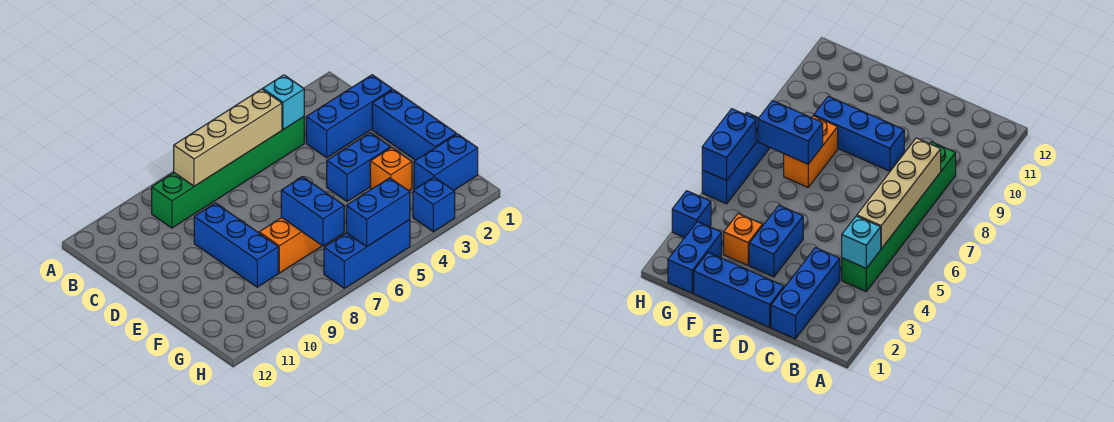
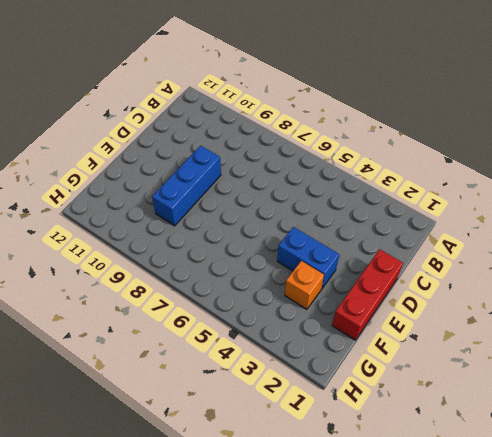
red 1x3 brick [332,249,403,340] -> blue 1x3 brick [372,90,456,160]
none -> green 1x6 brick [152,117,304,228]
none -> blue 1x3 brick [306,75,392,158]
none -> orange 1x2 brick [259,218,322,273]

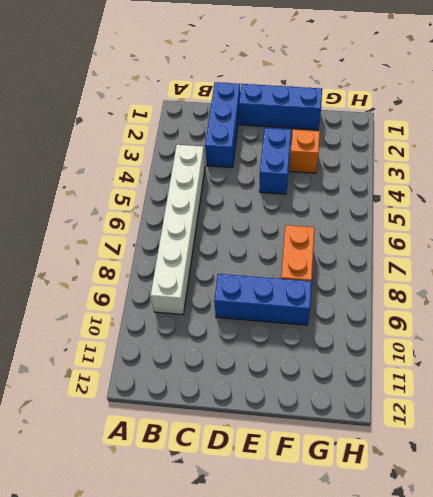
white 1x6 brick [151,145,205,315] -> green 1x6 brick [152,117,304,228]
none -> blue 1x2 brick [414,134,478,190]
none -> blue 1x1 brick [413,177,455,232]
none -> blue 1x3 brick [324,220,410,288]

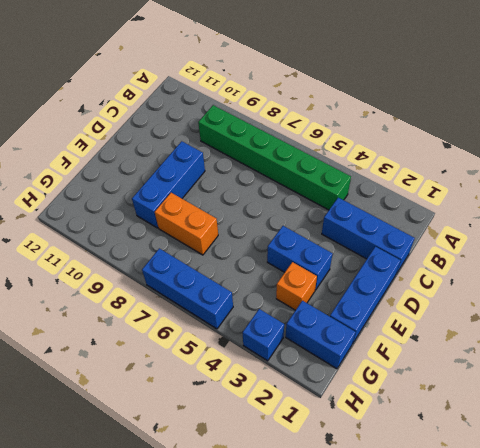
none -> cyan 1x1 brick [263,75,304,130]
none -> tan 1x4 brick [174,89,282,186]
none -> blue 1x2 brick [281,177,344,246]

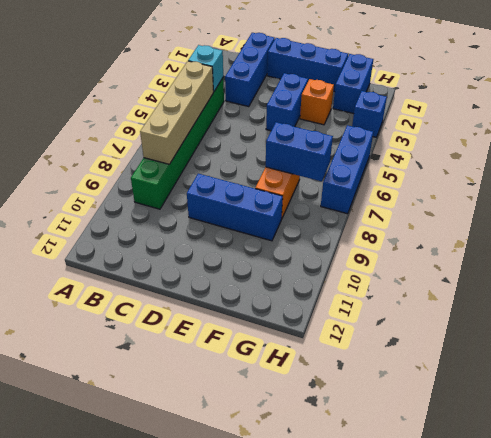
none -> blue 1x2 brick [346,178,410,247]

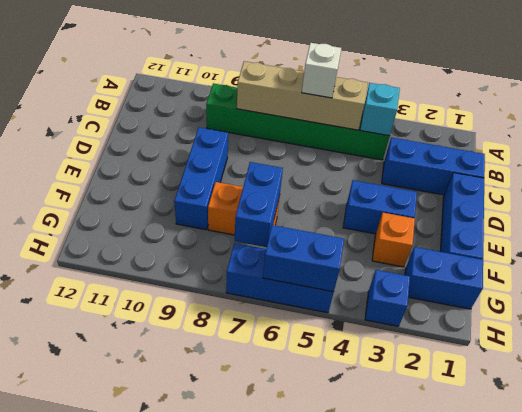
white 1x1 brick [302,43,341,98] -> none

